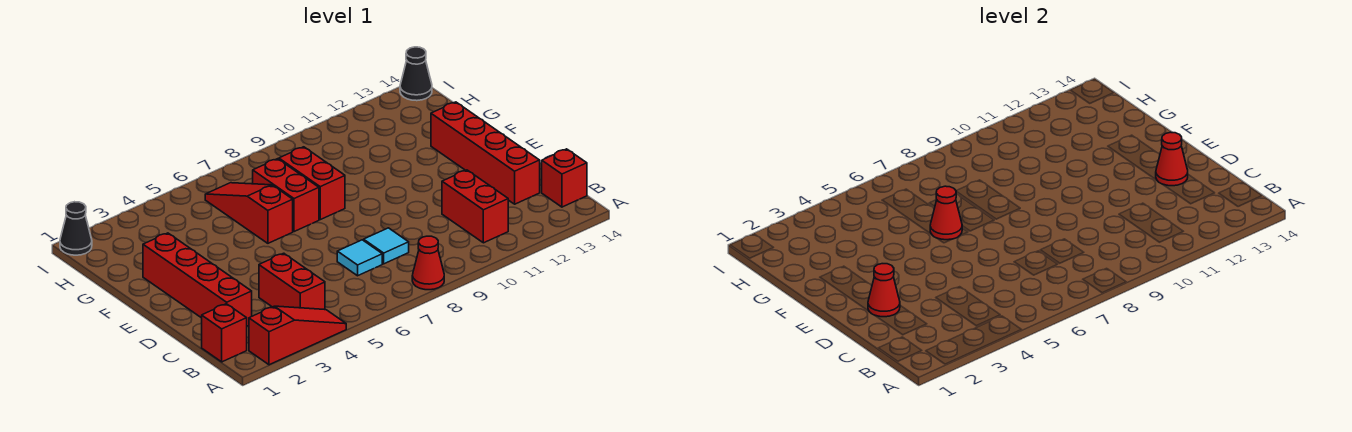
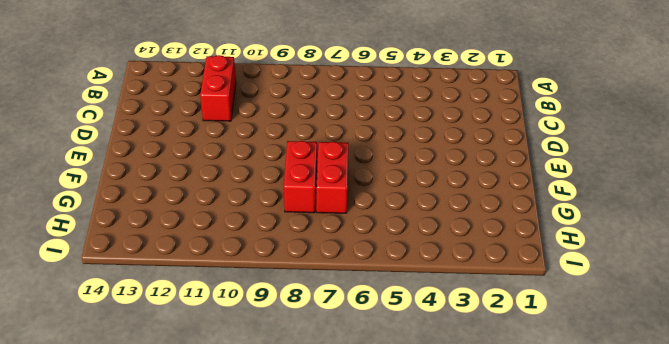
none -> red 1x3 slope [249,306,346,365]
none -> red 1x1 cone [412,236,444,290]
none -> red 1x1 brick [202,304,247,362]

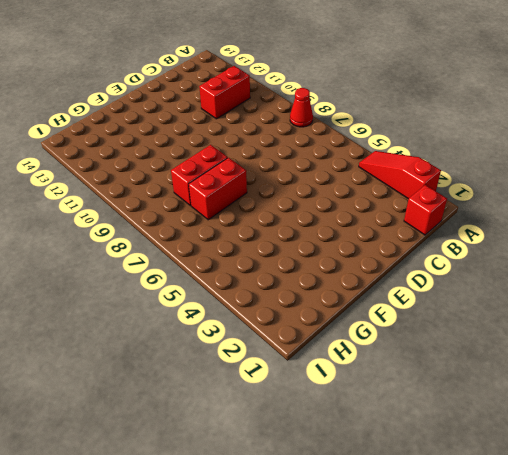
none -> red 1x2 brick [259,253,325,310]
none -> red 1x1 brick [542,149,587,207]
none -> red 1x4 brick [143,233,252,326]

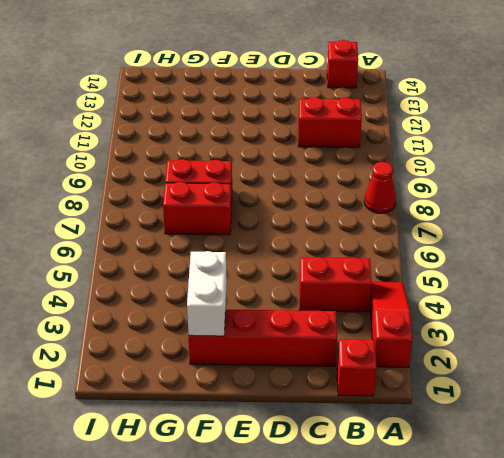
white 1x2 brick [187,251,227,336] -> none
none -> cyan 1x1 tile [337,240,382,276]
none -> cyan 1x1 tile [364,228,409,264]
none -> red 1x4 brick [431,102,540,204]

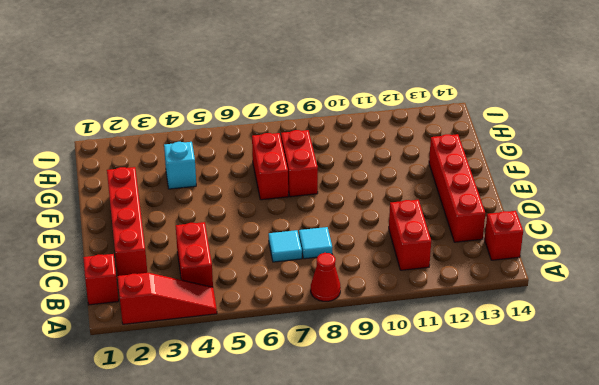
cyan 1x1 brick [164,142,196,189] -> none
none -> red 1x3 slope [205,183,293,243]
none -> black 1x1 cone [60,202,92,255]
none -> black 1x1 cone [400,47,432,101]

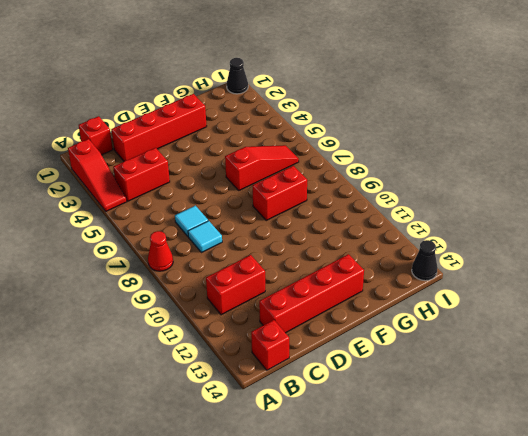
none -> red 1x2 brick [253,159,319,232]
none -> red 1x1 cone [868,264,900,317]
none -> red 1x1 cone [1156,132,1188,186]

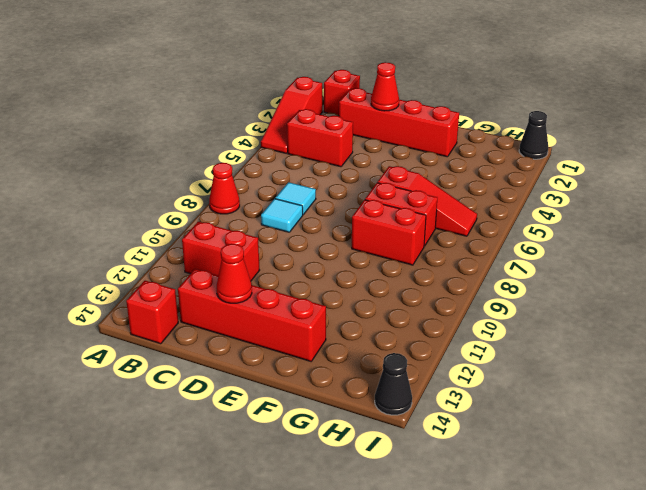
none -> red 1x1 cone [930,186,962,240]

